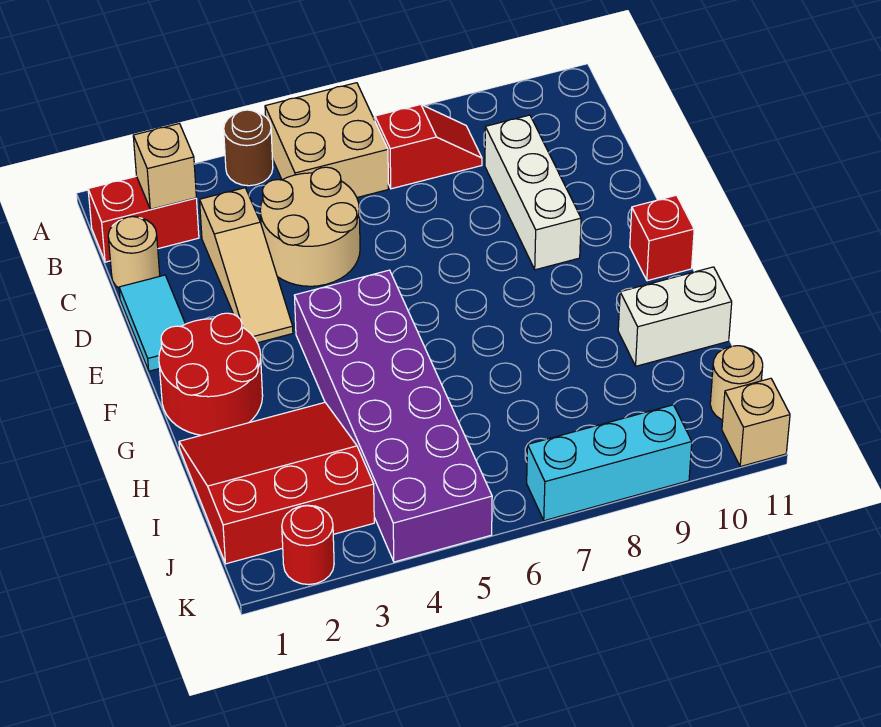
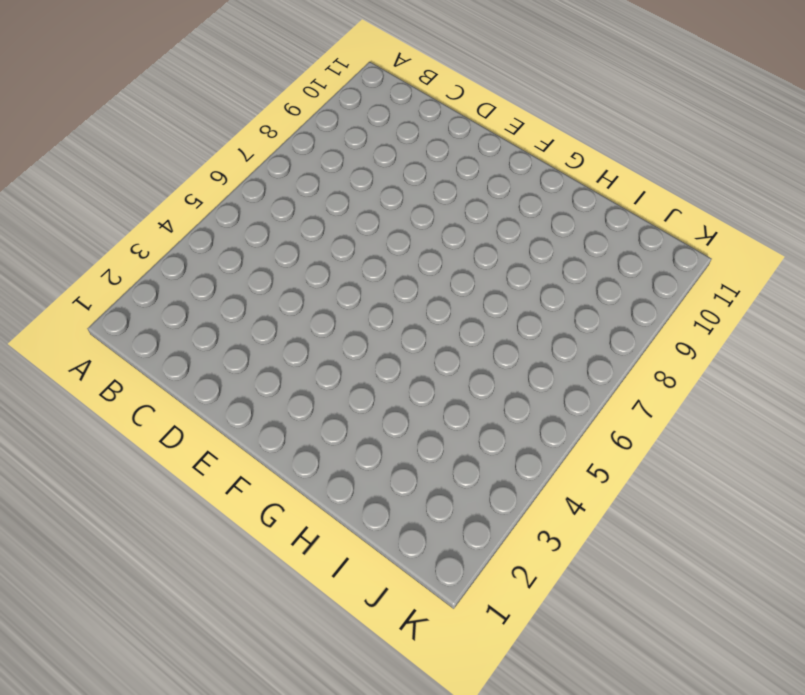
none -> brown 1x1 round brick [224,110,273,186]
none -> tan 2x2 brick [265,83,389,197]
none -> red 1x2 brick [88,176,199,262]

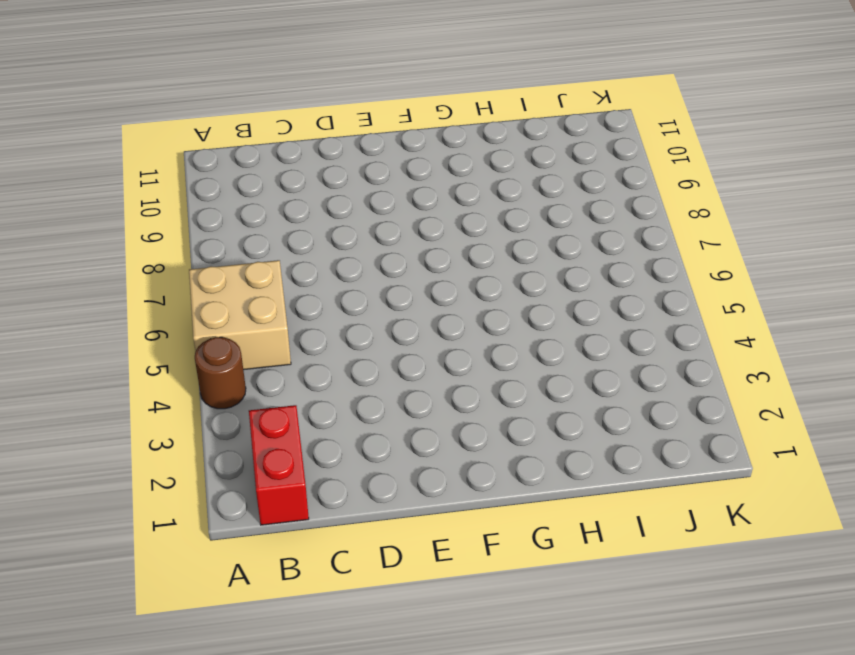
none -> red 1x2 slope [375,104,482,189]
none -> tan 1x1 round brick [108,217,160,288]
none -> tan 1x3 slope [200,188,293,343]

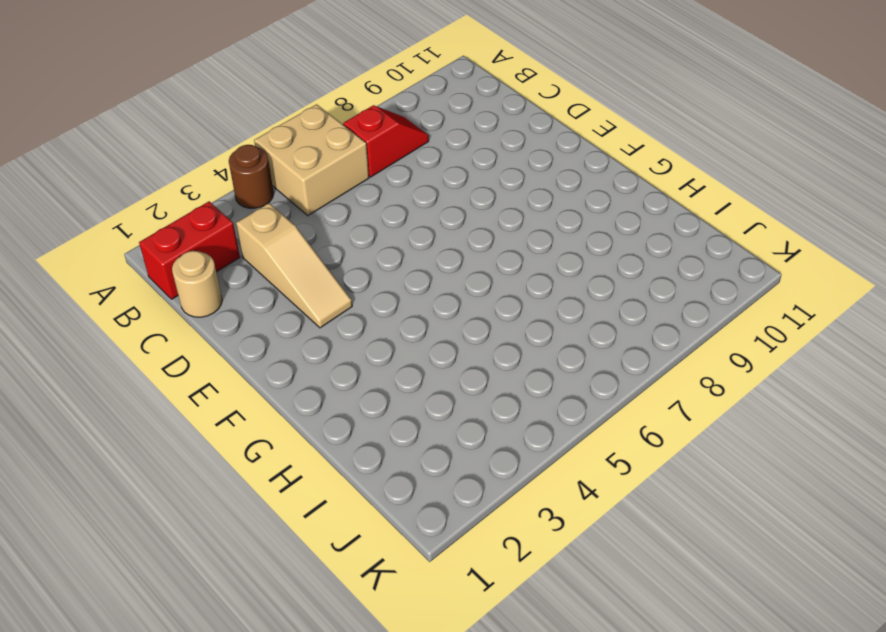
none -> tan 2x2 round brick [260,167,360,286]
none -> white 1x3 brick [485,115,581,270]
none -> cyan 1x2 tile [119,275,185,371]

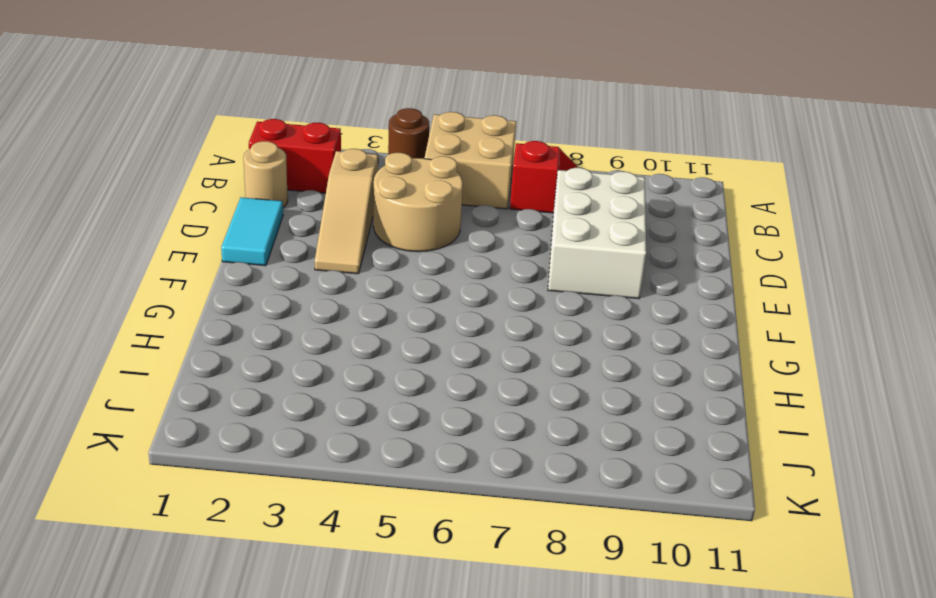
white 2x3 brick [548,168,646,299] -> white 1x3 brick [485,115,581,270]
none -> red 2x2 round brick [159,313,263,435]
none -> purple 2x6 brick [294,270,492,562]
none -> red 1x1 brick [630,195,694,281]

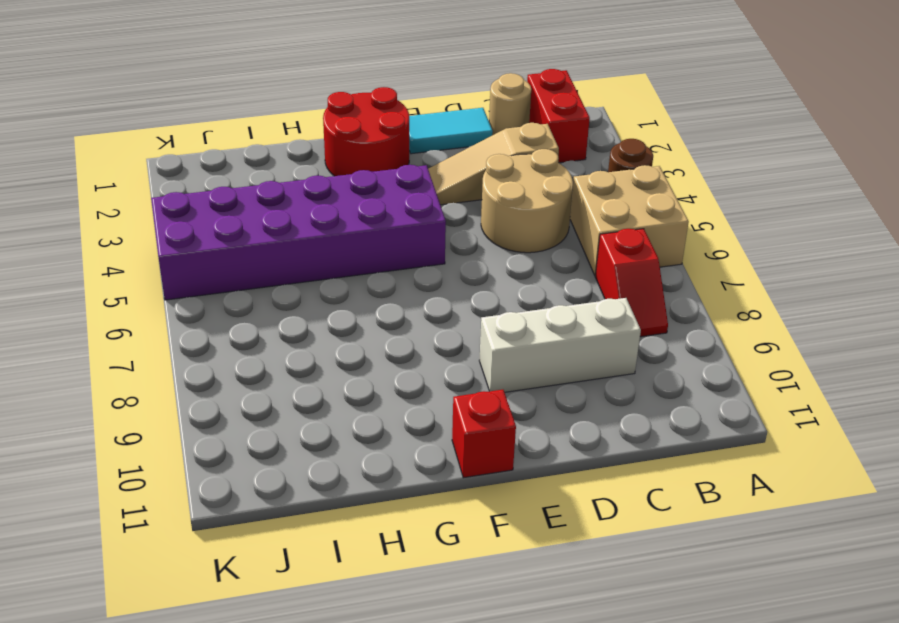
none -> red 3x3 slope [179,403,374,564]
none -> white 1x2 brick [618,267,732,366]
none -> tan 1x1 round brick [710,346,763,420]

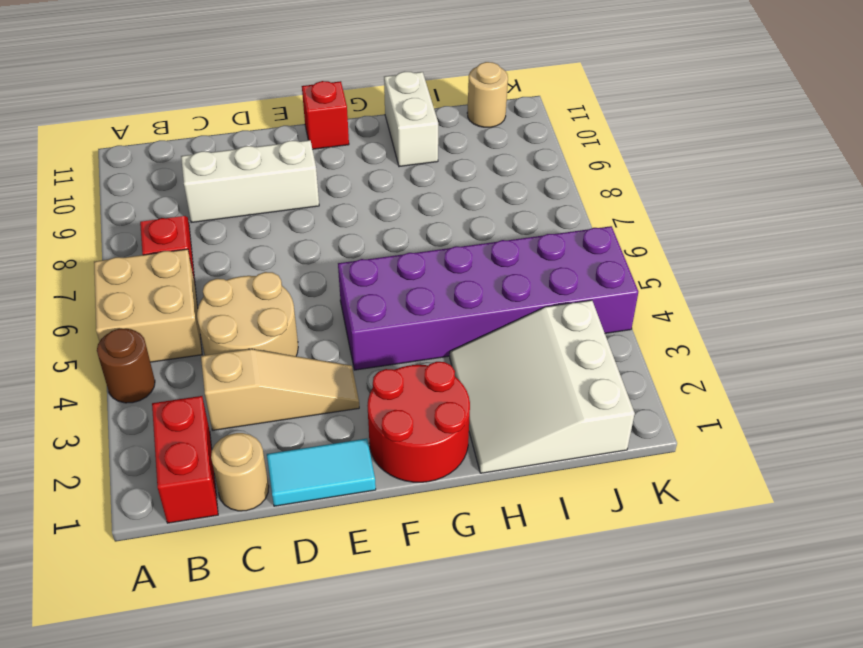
white 3x3 slope [450,300,635,473] -> red 3x3 slope [179,403,374,564]
none -> red 1x1 round brick [282,505,334,585]
none -> cyan 1x3 brick [527,405,692,521]
none -> tan 1x1 brick [722,378,790,466]

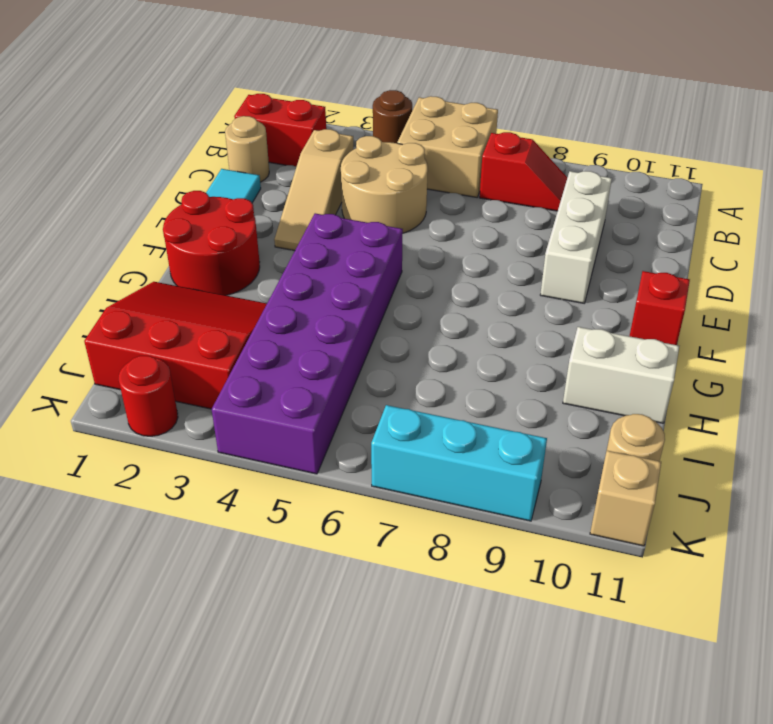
none -> tan 1x1 brick [133,124,196,209]

